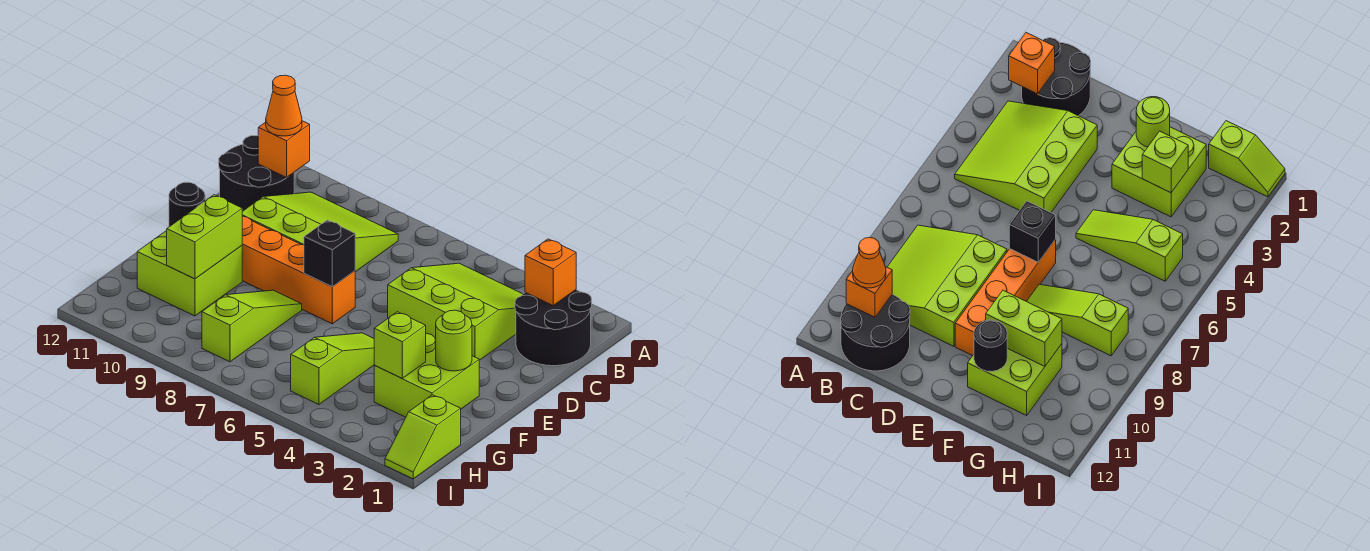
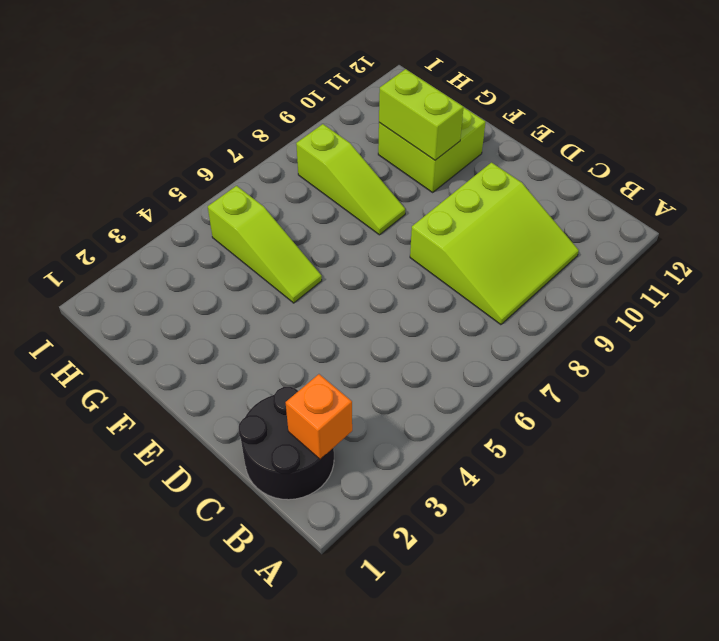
none -> lime 3x3 slope [388,263,523,360]
none -> black 2x2 round brick [219,136,294,211]
none -> orange 1x4 brick [242,216,355,324]

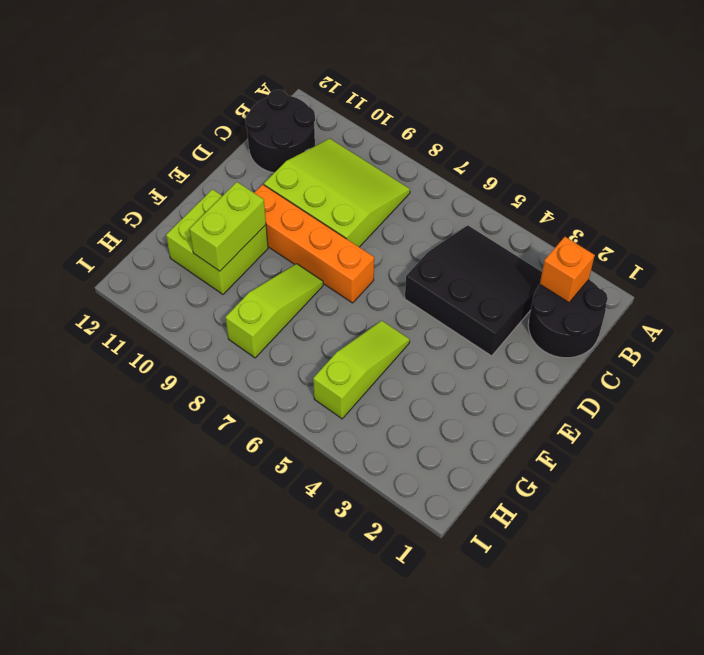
black 3x3 slope [405,225,542,356] -> lime 3x3 slope [388,263,523,360]
none -> lime 2x2 brick [374,333,479,417]
none -> lime 1x2 slope [385,395,461,479]
none -> orange 1x1 brick [258,121,310,177]

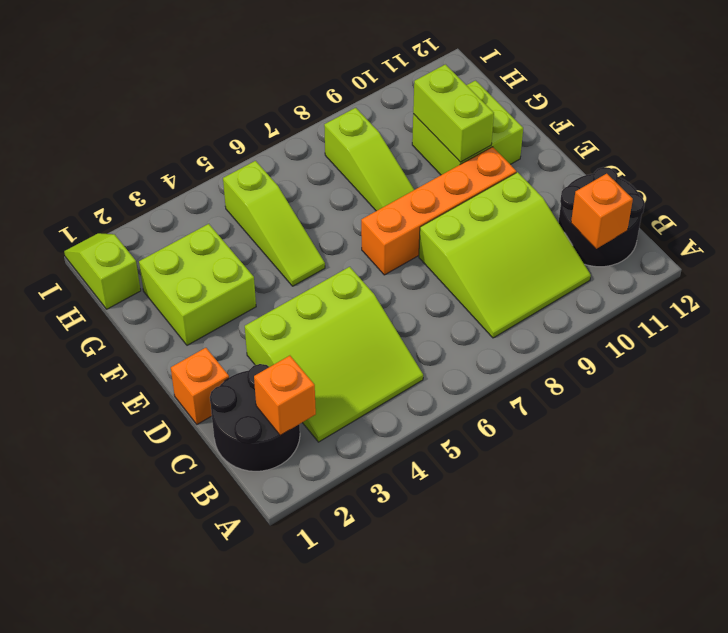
orange 1x1 brick [171,348,229,424] -> none
none -> black 1x1 brick [304,220,355,287]
none -> lime 1x1 round brick [436,310,472,371]
none -> black 1x1 round brick [169,182,205,227]

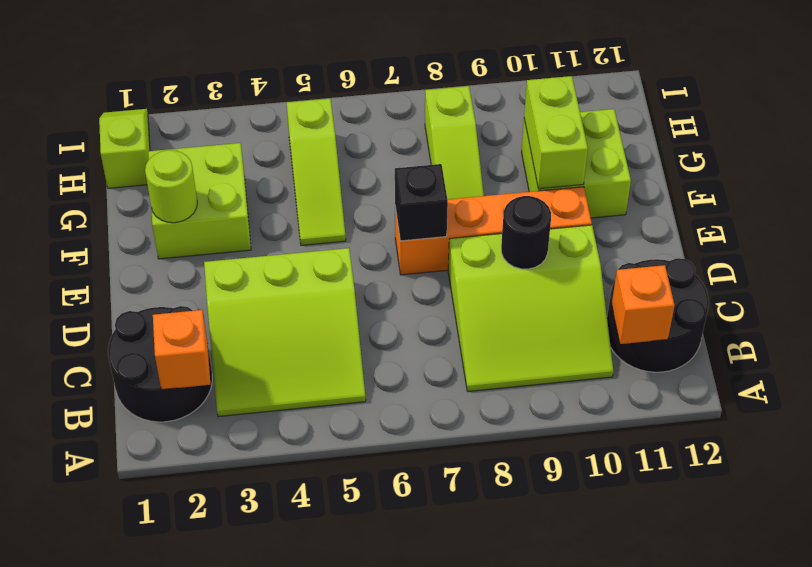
black 1x1 round brick [501,196,551,269] -> black 1x1 round brick moved to [169,182,205,227]
none -> lime 1x1 brick [374,312,426,378]
none -> orange 1x1 cone [266,75,302,136]

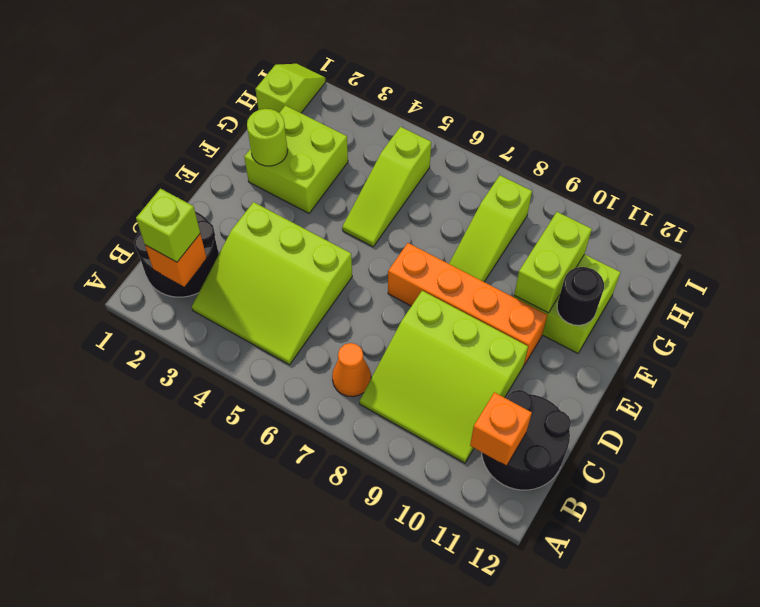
lime 1x1 brick [136,189,200,262] -> lime 1x1 brick moved to [374,312,426,378]
orange 1x1 cone [332,343,371,397] -> orange 1x1 cone moved to [266,75,302,136]
none -> black 1x1 brick [304,220,355,287]

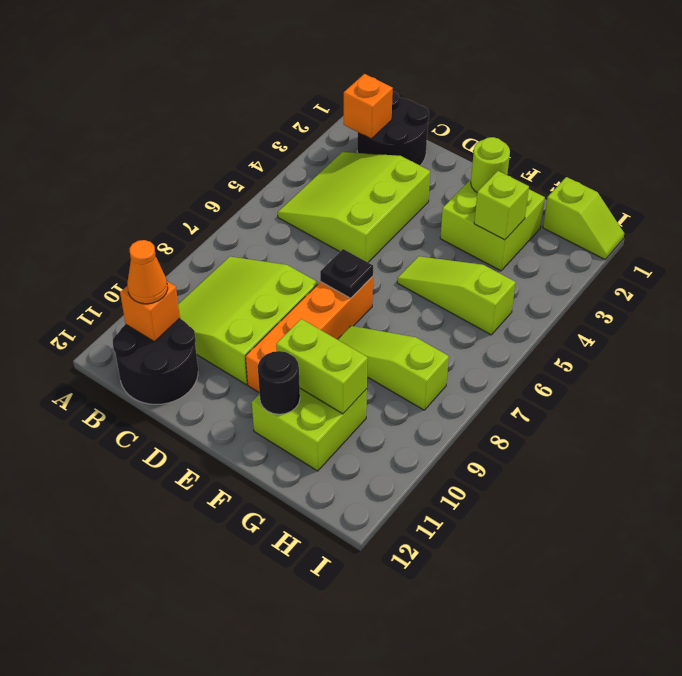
black 1x1 plate [320,249,373,298] -> black 1x1 brick [304,220,355,287]

